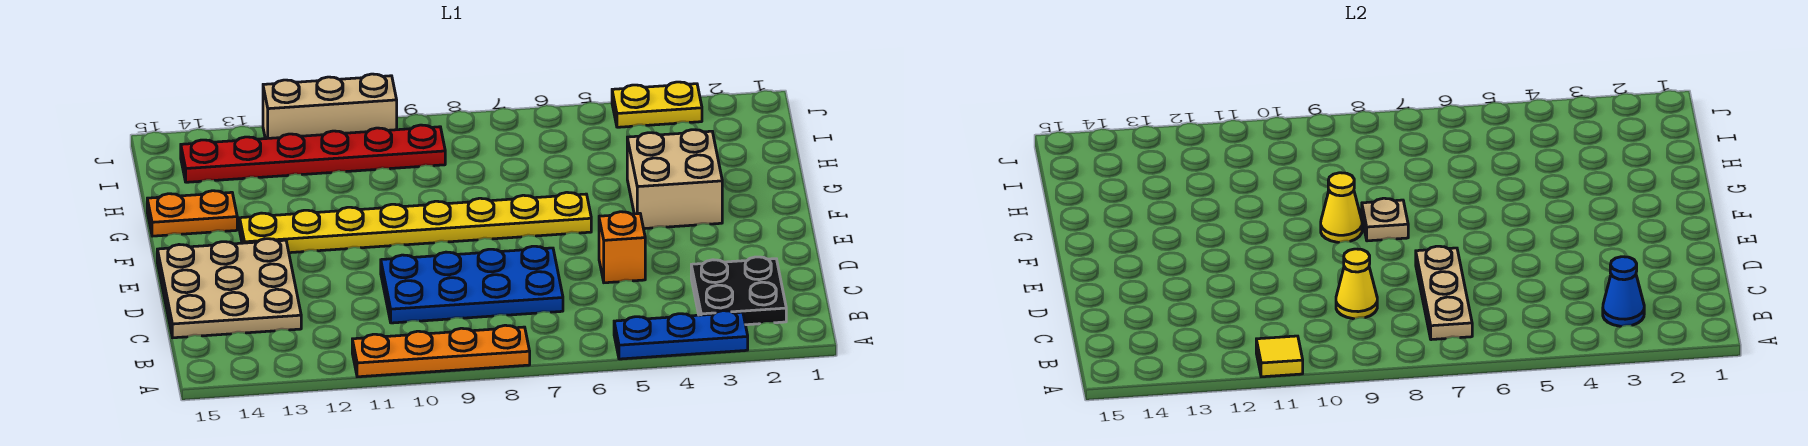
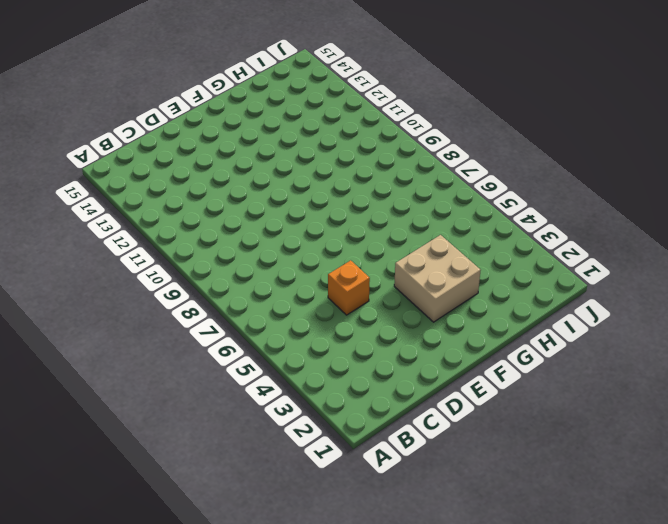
none -> blue 1x3 plate [614,311,748,359]
none -> orange 1x4 plate [352,325,530,377]
none -> black 2x2 plate [691,257,786,325]

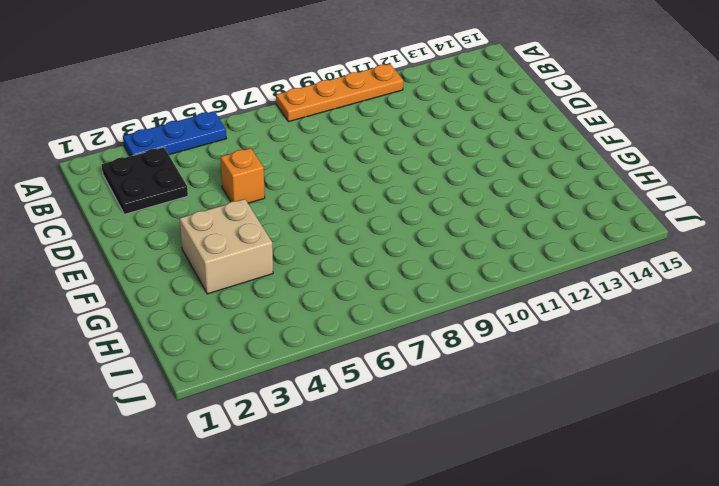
none -> blue 2x4 plate [381,246,563,323]
none -> tan 3x3 plate [157,239,301,338]
none -> yellow 1x8 plate [240,192,591,253]

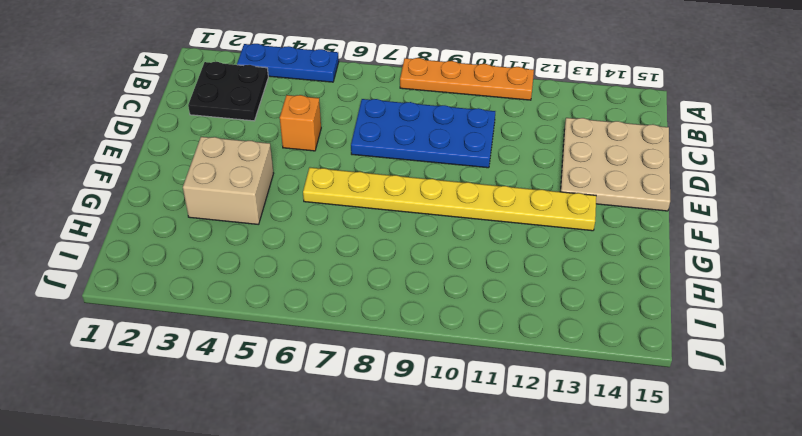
none -> orange 1x2 plate [147,191,237,236]
none -> red 1x6 plate [181,125,445,182]
none -> yellow 1x2 plate [612,82,702,127]

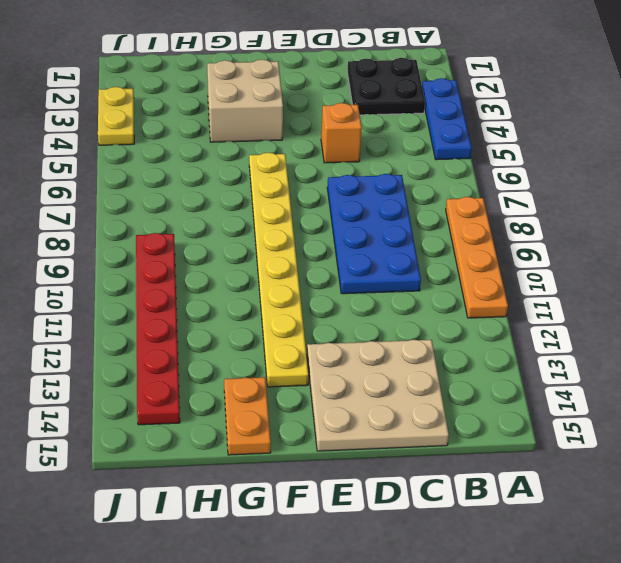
none -> tan 1x3 brick [263,74,397,139]
none -> yellow 1x1 tile [1256,336,1303,377]
none -> blue 1x1 cone [1603,257,1644,326]

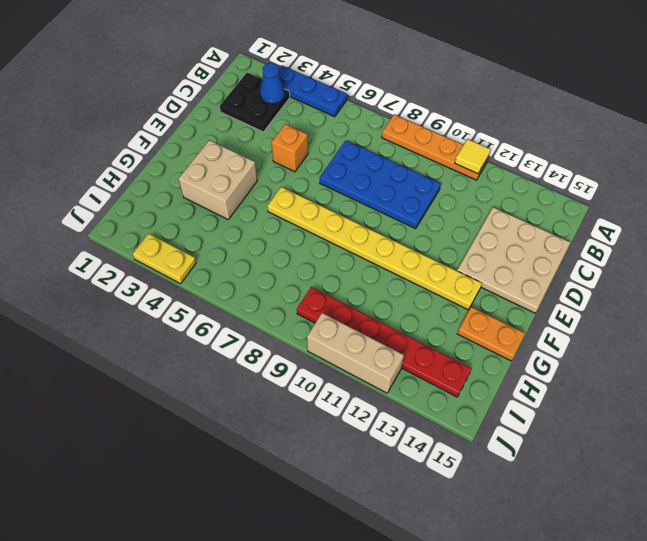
none -> tan 1x3 plate [1416,246,1472,340]
none -> yellow 1x1 cone [1336,249,1377,319]
none -> tan 1x1 plate [1362,198,1408,241]

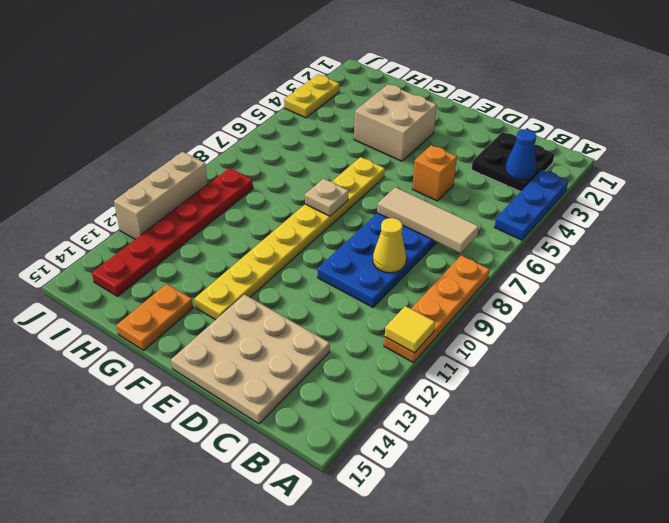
tan 1x3 tile [377,187,479,253] -> tan 1x3 plate [1416,246,1472,340]
none -> yellow 1x1 cone [1321,173,1362,242]

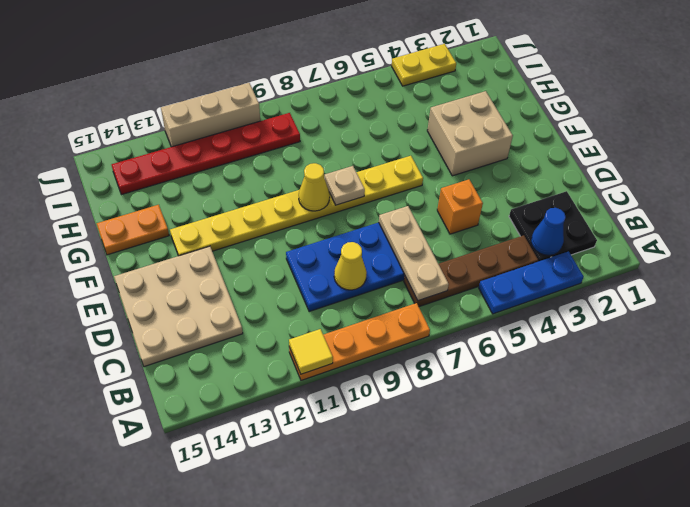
brown 1x4 plate [404,235,538,307] -> none

